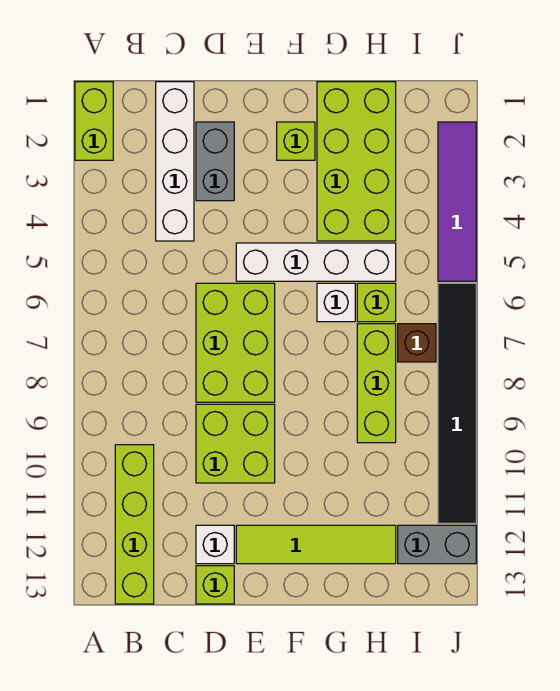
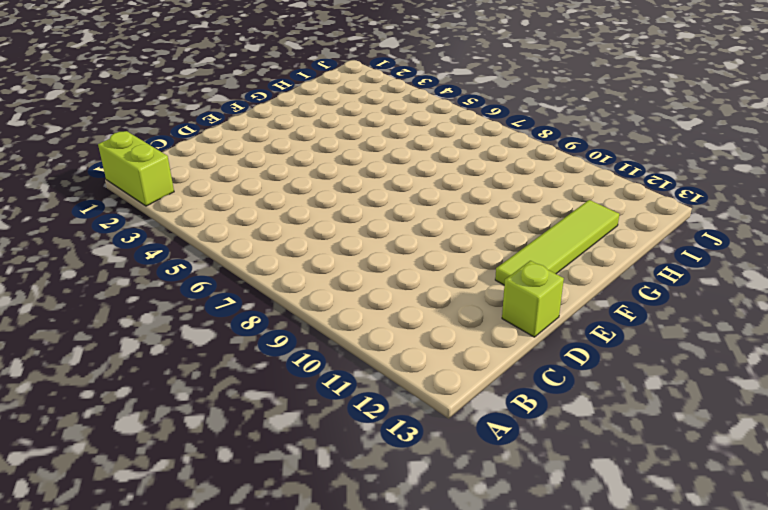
none -> lime 1x4 brick [115,445,154,604]
none -> white 1x4 brick [156,82,194,241]
none -> grey 1x2 brick [196,122,234,201]

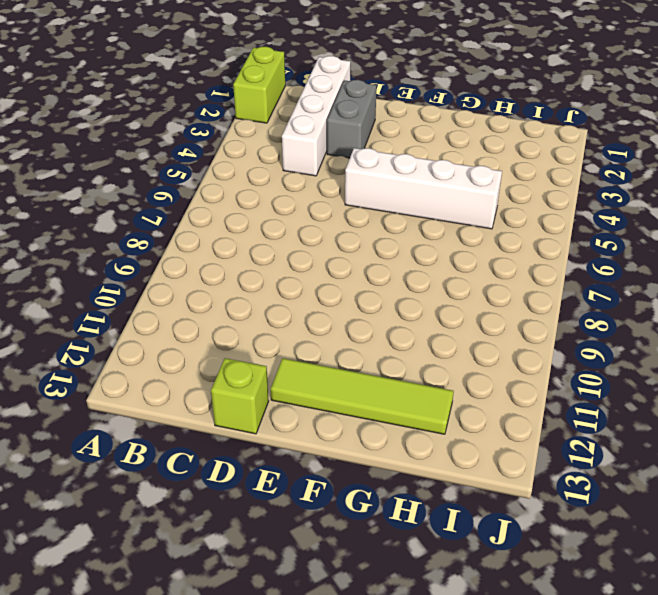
none -> lime 1x4 brick [115,445,154,604]
none -> lime 2x3 brick [196,283,275,402]
none -> lime 2x2 brick [196,404,275,483]

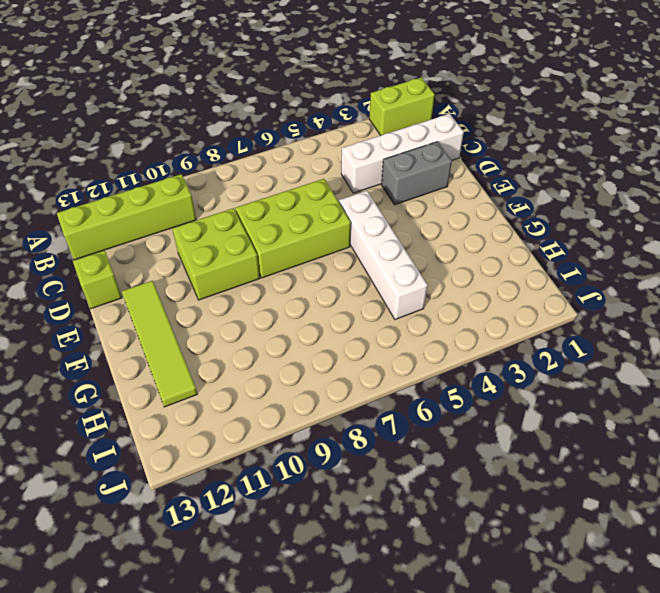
none -> white 1x1 brick [196,525,234,564]
none -> lime 1x1 brick [277,122,315,160]
none -> lime 2x4 brick [317,82,396,241]

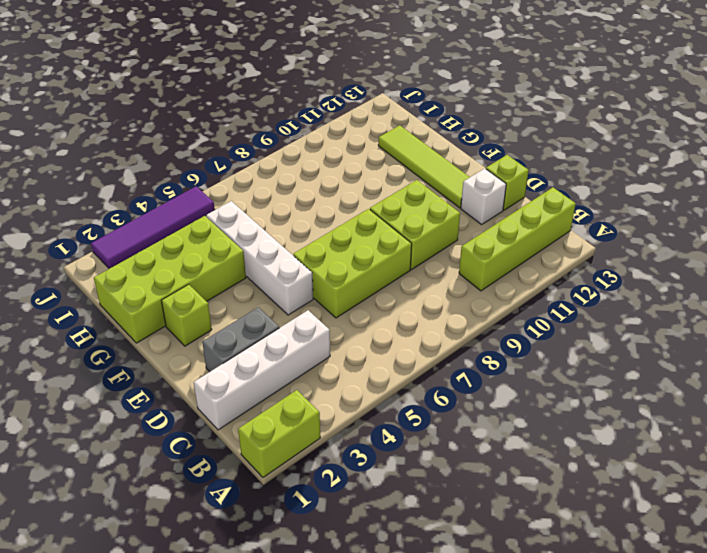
none -> white 1x1 brick [317,283,355,322]
none -> lime 1x1 brick [357,283,396,322]
none -> lime 1x3 brick [357,324,396,443]

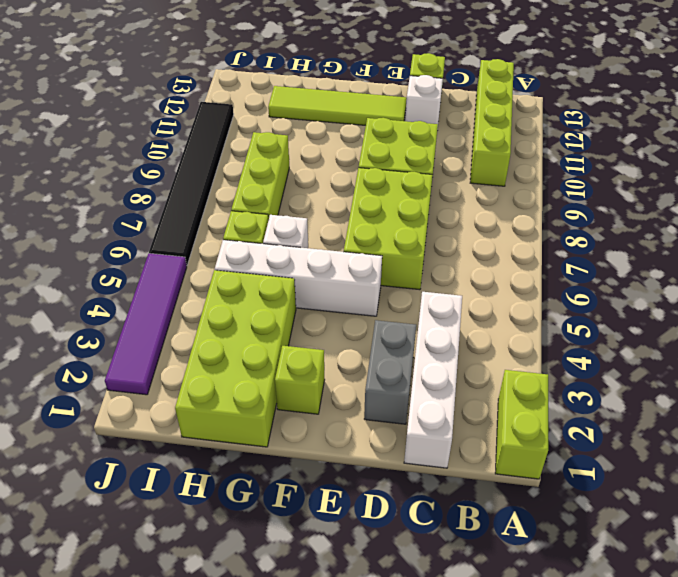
none -> brown 1x1 brick [398,324,436,362]
none -> grey 1x2 brick [398,525,476,564]

